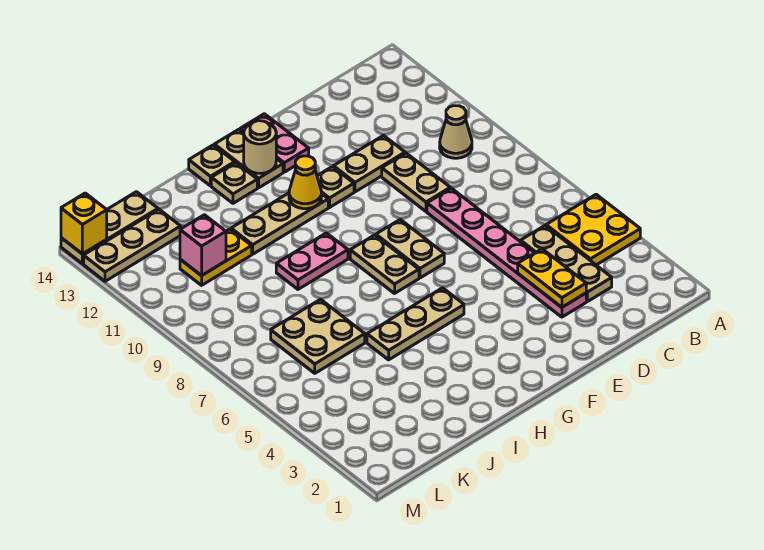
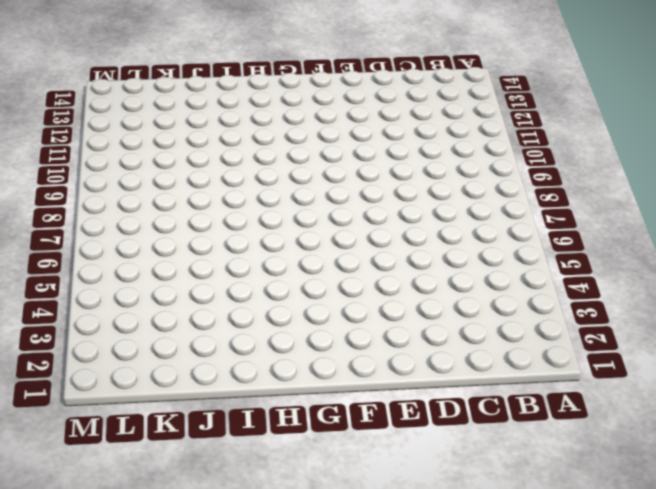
none -> yellow 2x2 plate [546,194,640,265]
none -> tan 1x1 cone [440,106,472,158]
none -> tan 1x3 plate [521,226,612,302]

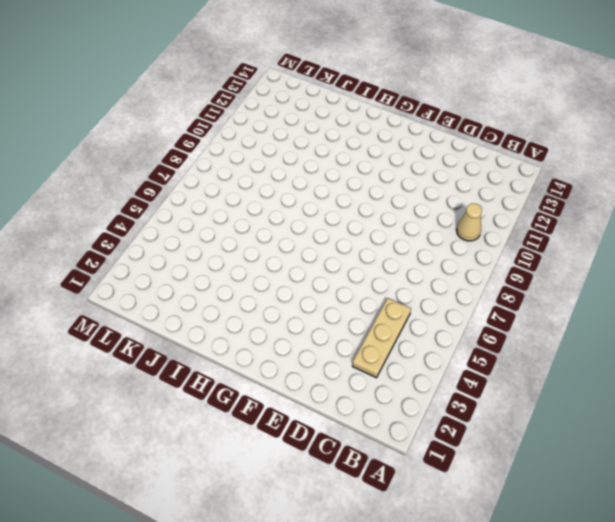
none -> yellow 2x2 plate [546,194,640,265]
none -> pink 1x6 plate [427,188,586,317]
none -> tan 1x2 plate [382,153,450,211]

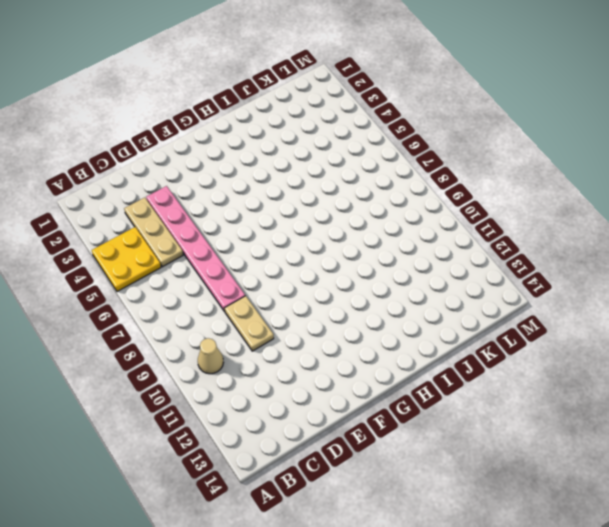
none -> tan 1x2 plate [334,136,405,192]
none -> tan 1x2 plate [376,220,444,278]
none -> tan 1x1 plate [317,167,354,207]

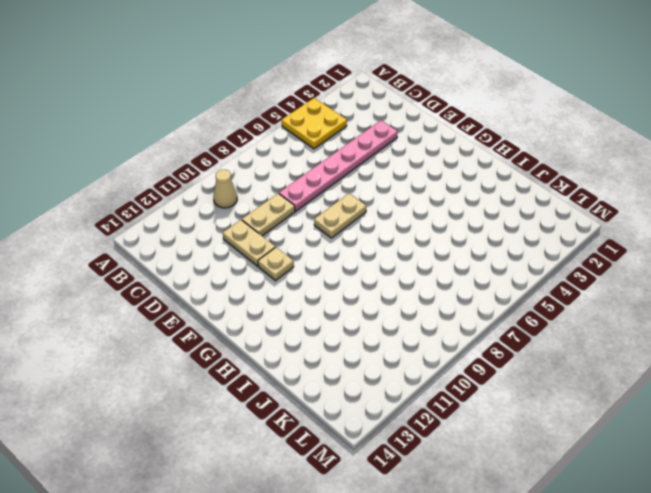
none -> tan 1x3 plate [521,226,612,302]
none -> pink 1x2 plate [240,114,309,172]
none -> tan 1x3 plate [367,288,464,360]

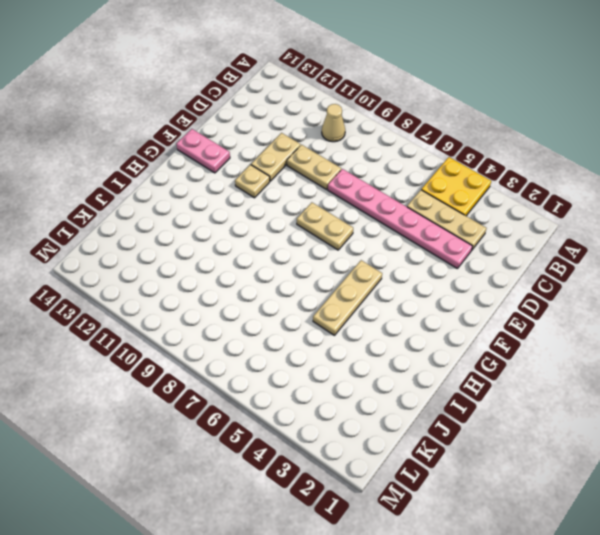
none -> tan 1x2 plate [350,235,419,293]
none -> tan 1x3 plate [231,193,328,254]
none -> tan 1x2 plate [214,129,283,188]

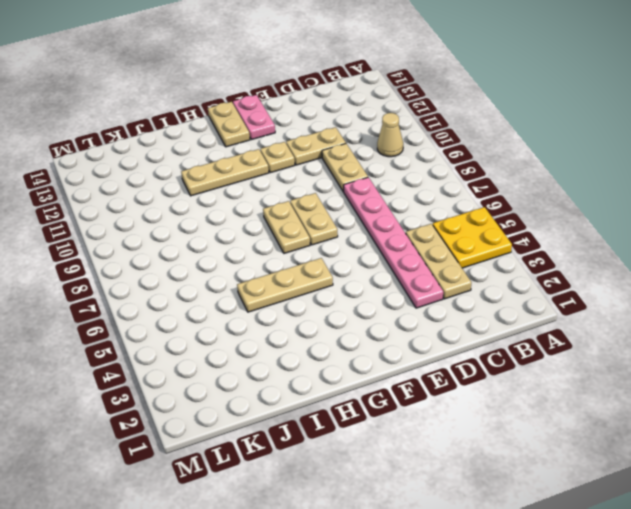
none -> pink 1x2 plate [276,233,348,289]
none -> tan 1x1 plate [211,163,257,203]
none -> tan 1x1 plate [189,145,235,186]

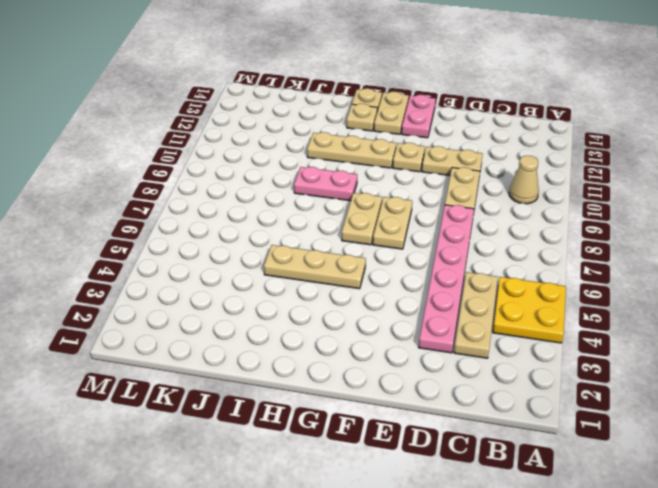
none -> tan 2x2 plate [271,299,365,373]
none -> yellow 1x2 plate [180,229,252,285]
none -> tan 1x3 plate [84,210,181,281]

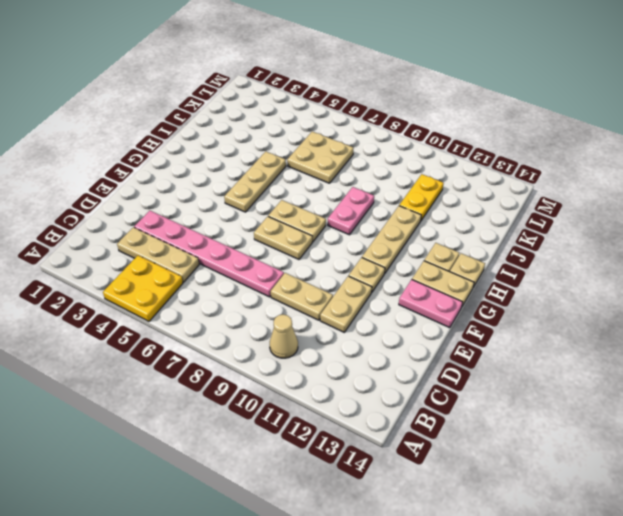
none -> tan 1x3 plate [84,210,181,281]
none -> tan 1x3 plate [61,192,158,264]
none -> yellow 1x2 plate [518,249,586,307]

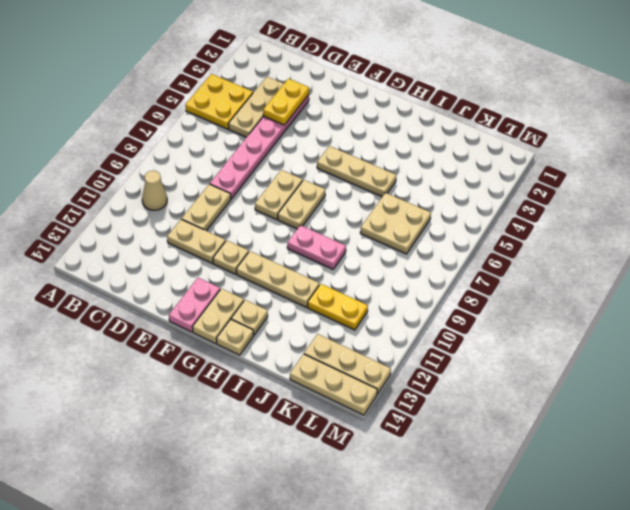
none -> yellow 1x1 cone [289,156,322,209]
none -> tan 1x1 round brick [244,121,276,173]
none -> pink 1x1 brick [180,215,226,276]

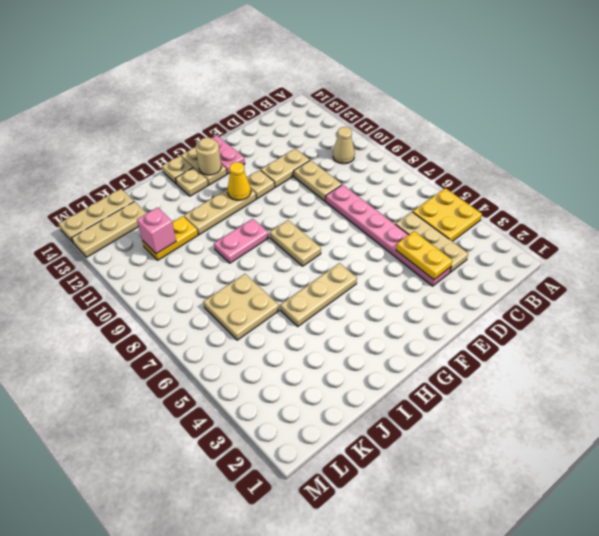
none -> tan 1x2 plate [376,220,444,278]
none -> yellow 1x1 brick [61,193,107,254]

